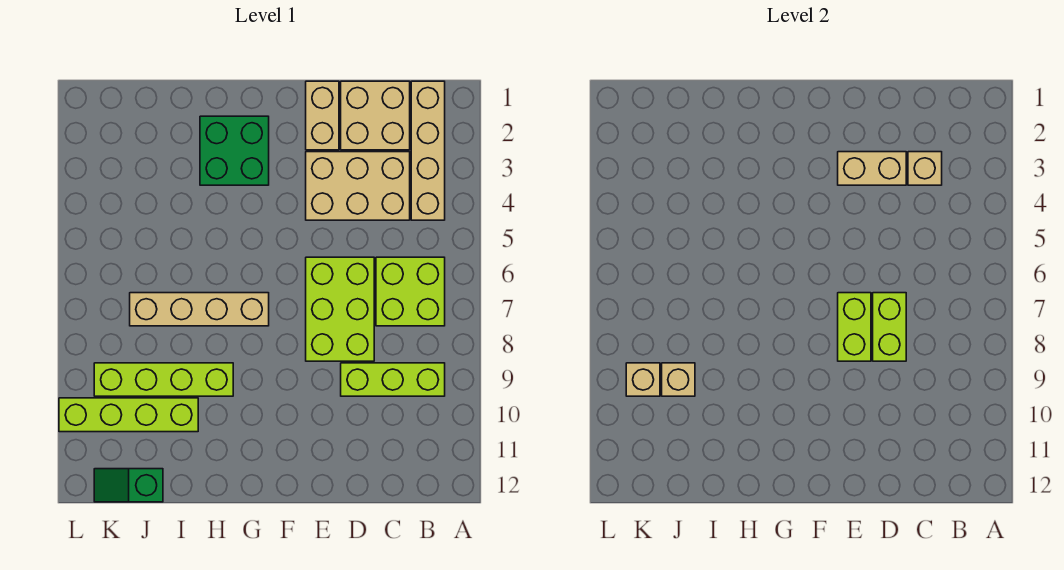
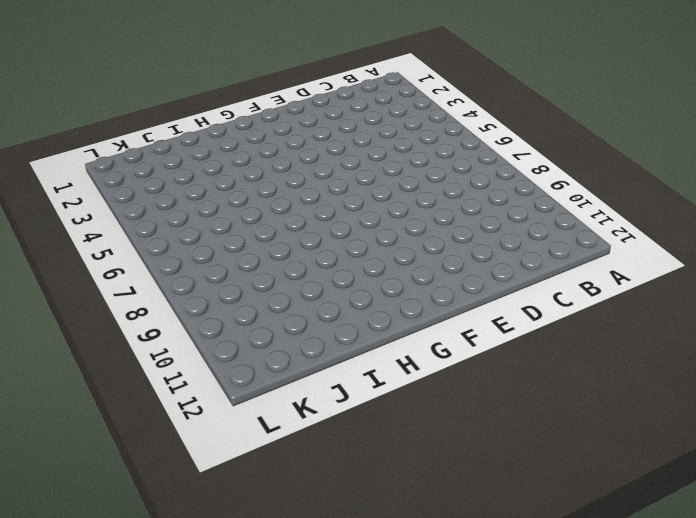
none -> tan 1x4 brick [411,81,445,220]
none -> lime 2x2 brick [376,257,445,326]
none -> lime 1x3 brick [341,363,445,396]

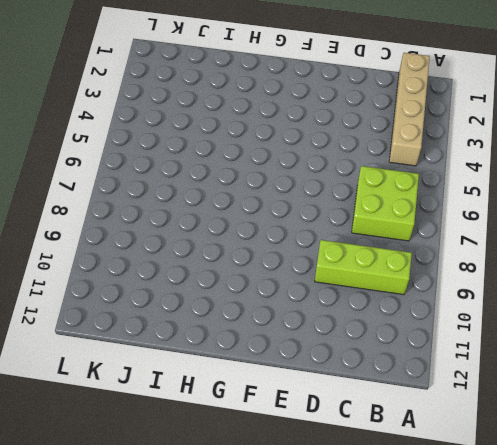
none -> tan 2x2 brick [341,81,410,150]
none -> tan 2x3 brick [306,152,410,220]
none -> lime 2x3 brick [306,257,374,361]

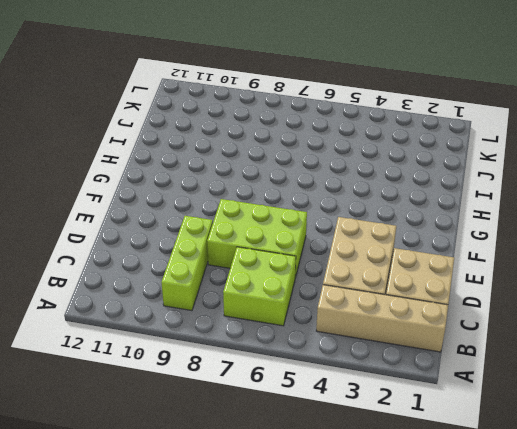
none -> tan 1x2 brick [306,81,339,150]
none -> green 2x2 brick [200,116,269,185]
none -> tan 1x4 brick [130,293,269,326]

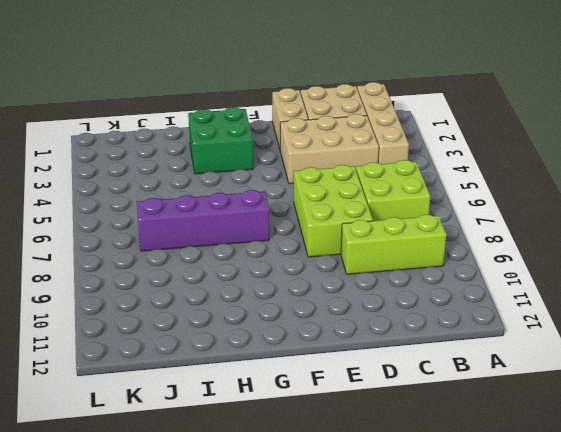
purple 1x4 brick [137,190,269,251] -> tan 1x4 brick [130,293,269,326]
none -> lime 1x4 brick [94,363,233,396]
none -> lime 1x4 brick [59,398,198,432]
none -> green 1x2 slope [94,469,163,502]

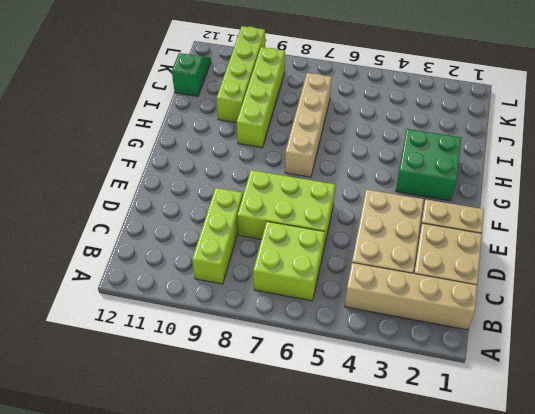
none -> tan 1x1 brick [908,152,942,185]
none -> tan 1x2 brick [838,152,906,185]
none -> lime 1x2 brick [873,293,906,361]

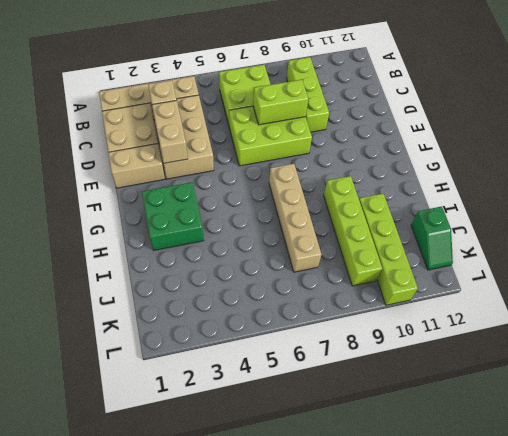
none -> lime 1x2 brick [838,293,871,361]
none -> tan 1x1 brick [662,363,695,396]
none -> tan 1x1 brick [626,363,660,396]

